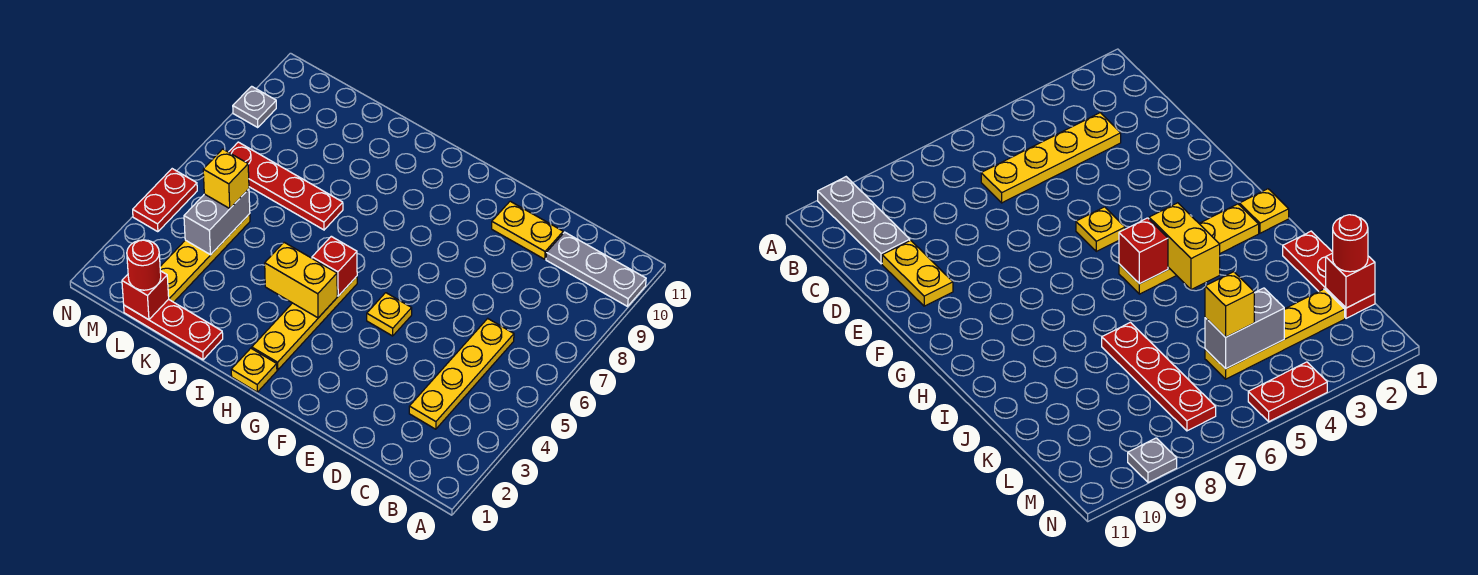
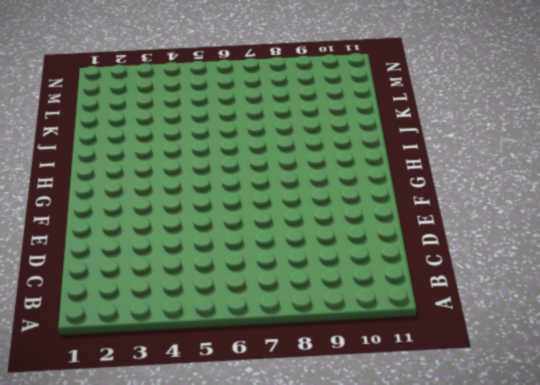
none -> grey 1x3 plate [546,232,646,306]
none -> yellow 1x4 plate [409,319,514,429]
none -> yellow 1x2 plate [492,201,563,259]

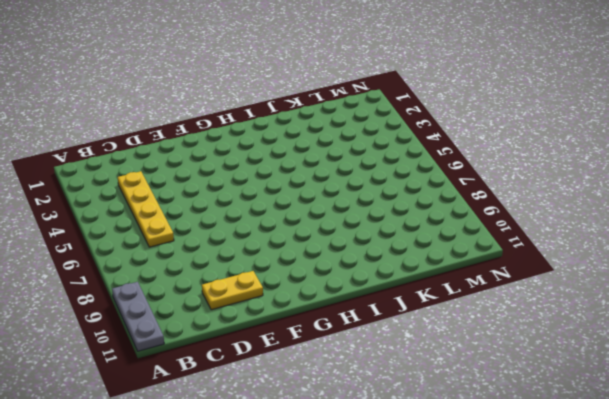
grey 1x3 plate [112,282,164,351] -> grey 1x3 plate turned to [546,232,646,306]
none -> yellow 1x1 plate [367,293,412,336]
none -> yellow 1x1 plate [231,348,277,392]
none -> yellow 1x4 plate [252,276,357,370]

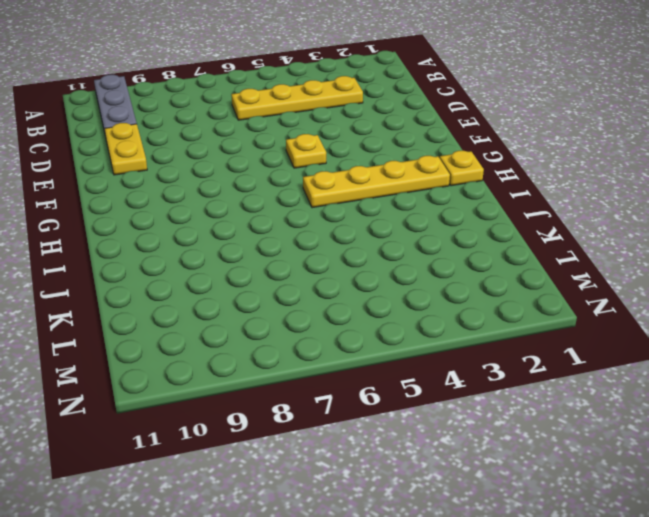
none -> red 1x3 plate [124,299,223,360]
none -> red 1x4 plate [229,142,343,230]
none -> yellow 1x4 plate [160,214,250,302]

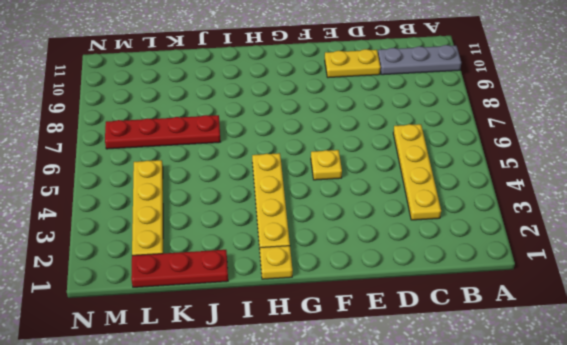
none -> red 1x2 plate [133,169,197,232]
none -> grey 1x1 plate [233,86,276,128]
none -> yellow 1x2 brick [265,242,337,318]

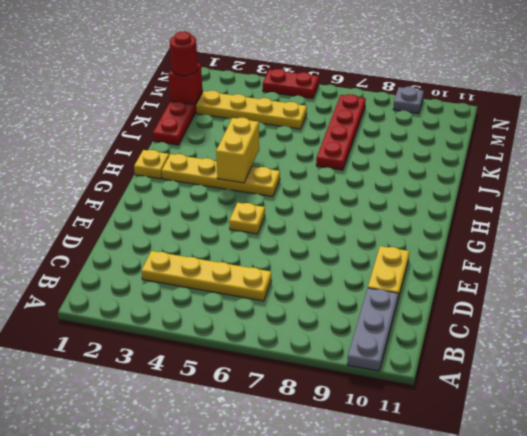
none -> red 1x1 brick [312,236,357,296]
none -> grey 1x2 brick [184,189,250,255]
none -> yellow 1x1 brick [203,149,249,208]

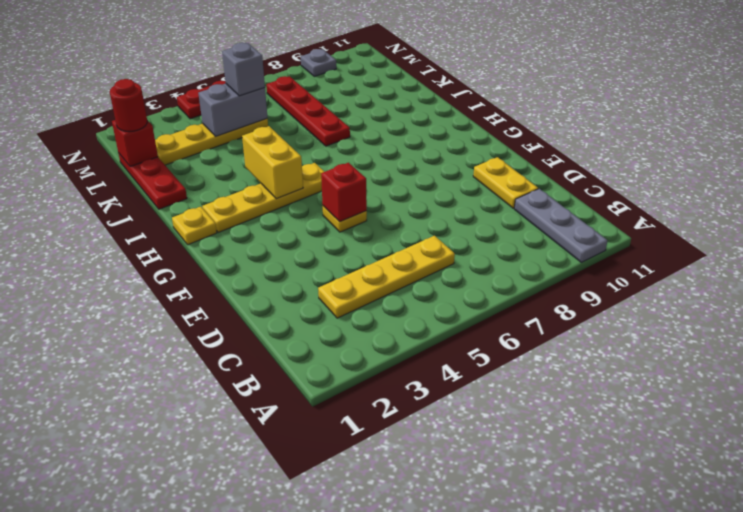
red 1x1 brick [321,163,367,222] -> red 1x1 brick moved to [312,236,357,296]
grey 1x1 brick [222,43,265,96] -> yellow 1x1 brick [203,149,249,208]

